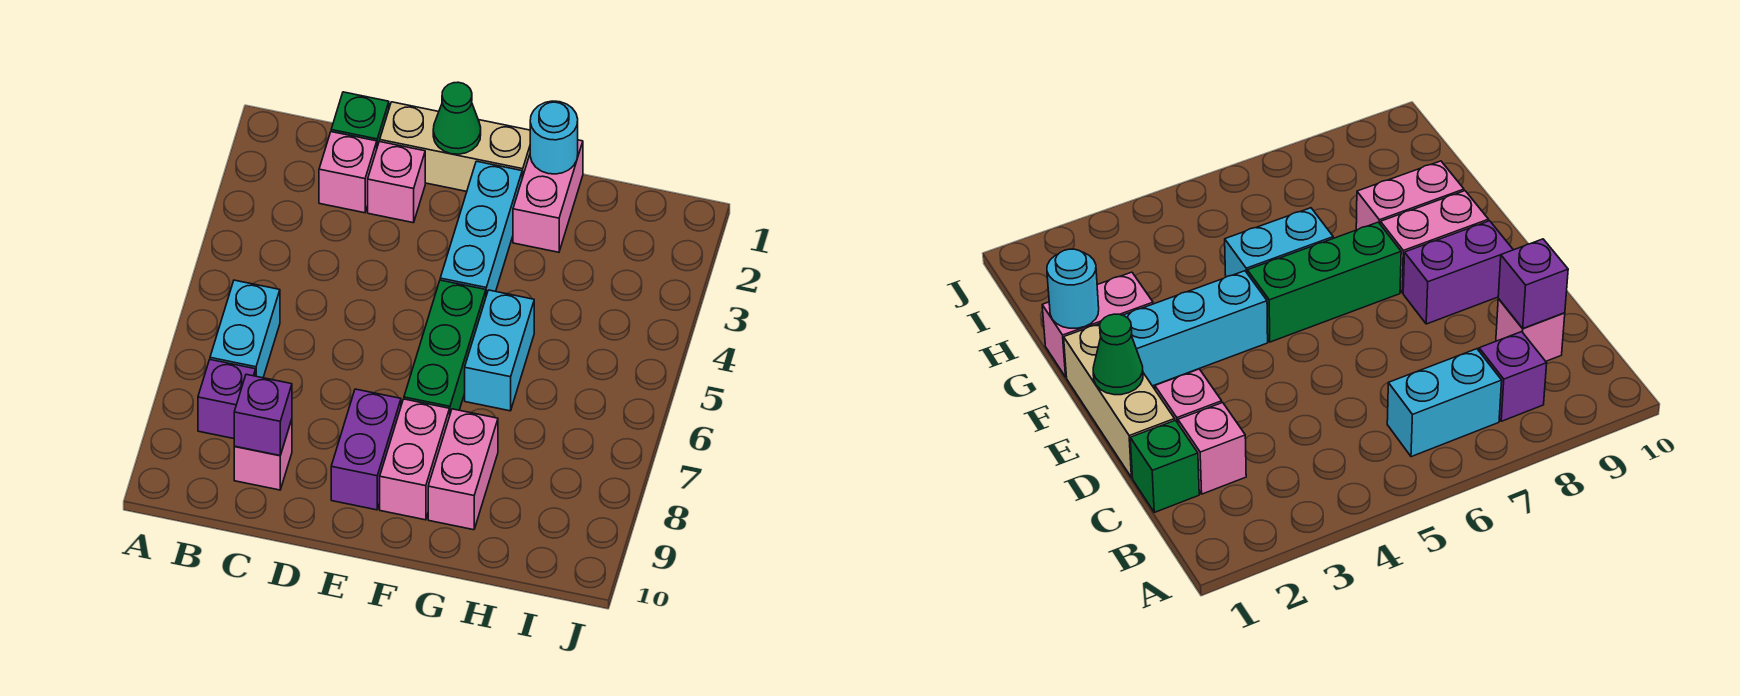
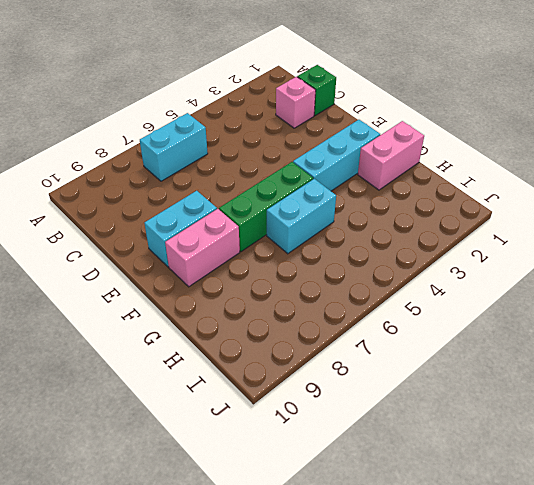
cyan 1x2 brick [144,191,217,267] -> purple 1x2 brick [331,389,401,510]
none -> purple 1x1 brick [198,360,256,439]
none -> pink 1x1 brick [234,420,292,490]
none -> tan 1x3 brick [380,102,530,191]

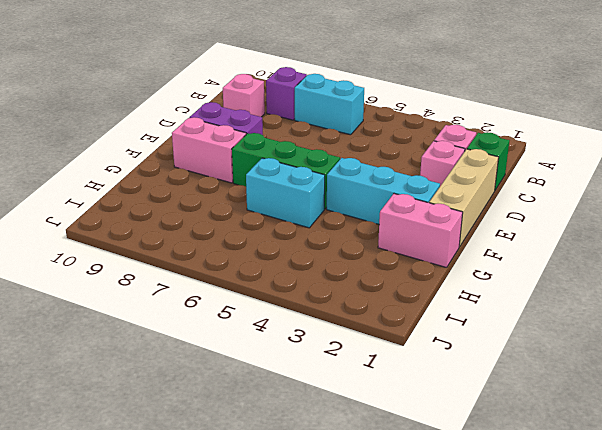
none -> pink 1x2 brick [428,409,498,530]
none -> purple 1x1 brick [234,374,292,456]
none -> green 1x1 cone [433,82,481,154]

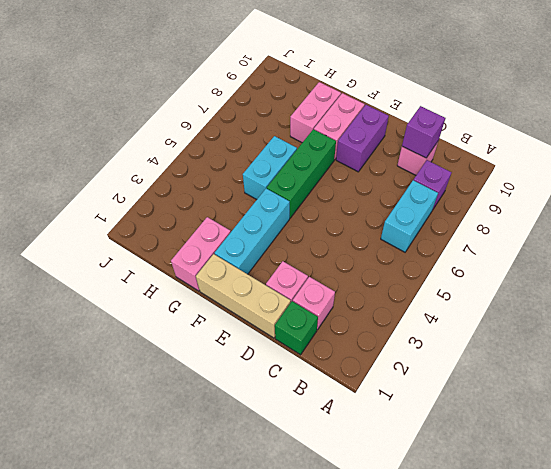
none -> green 1x1 cone [433,82,481,154]
none -> cyan 1x1 round brick [530,101,578,174]

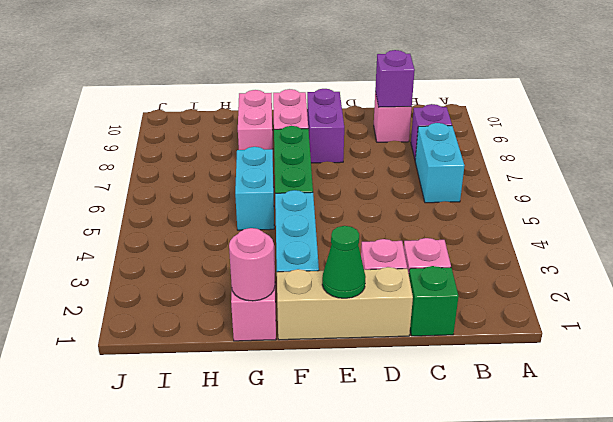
pink 1x1 round brick [229,228,275,301] -> cyan 1x1 round brick [530,101,578,174]

